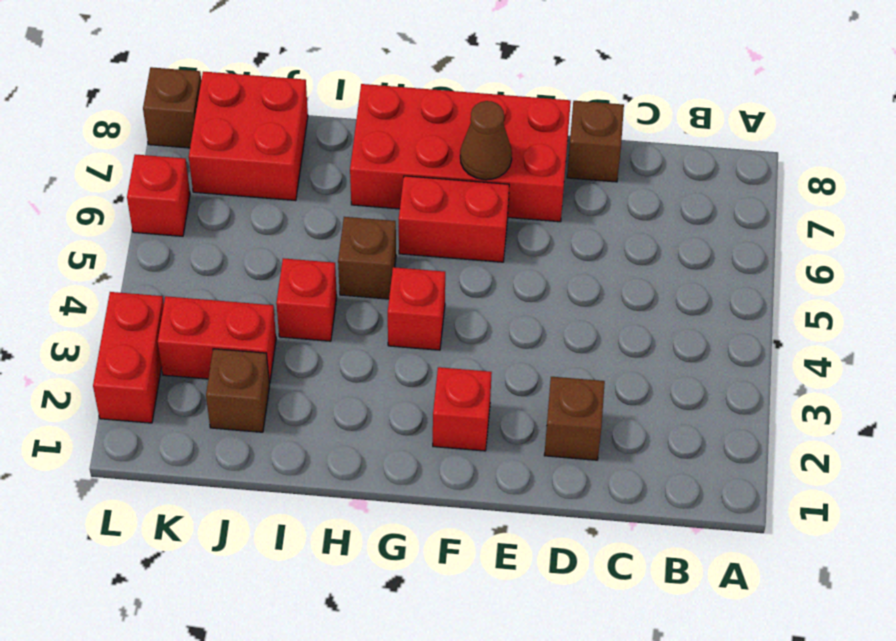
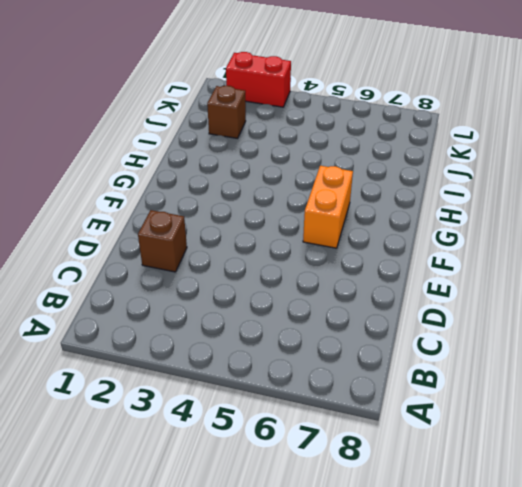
orange 1x2 brick [303,166,353,248] -> red 1x2 brick [399,176,509,262]
none -> brown 1x1 brick [567,101,624,182]
none -> red 2x4 brick [350,84,571,222]
none -> red 1x1 brick [433,367,492,451]

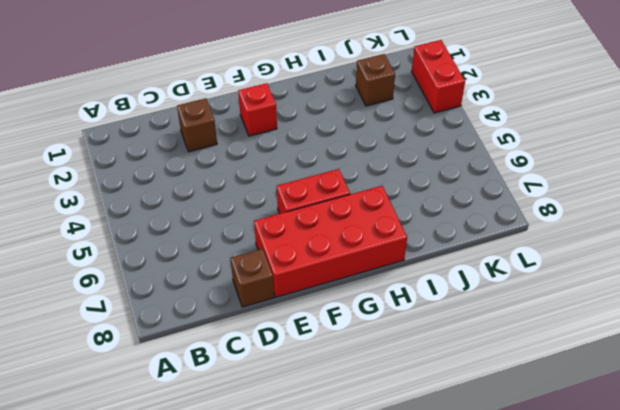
none -> red 1x1 brick [388,267,445,350]
none -> brown 1x1 brick [338,217,396,299]
none -> red 1x1 brick [276,258,337,341]

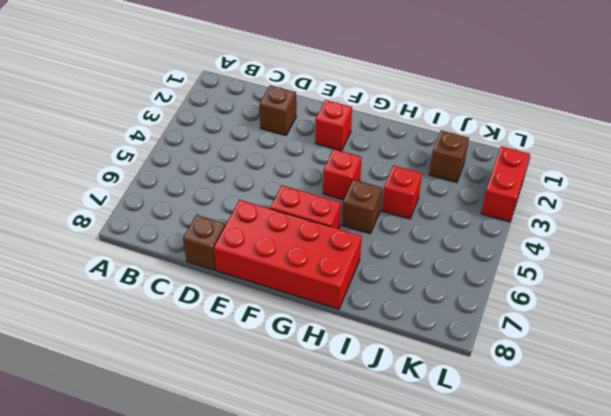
none -> red 1x2 brick [158,296,276,384]
none -> red 2x2 brick [189,72,308,201]
none -> red 1x1 brick [127,154,190,236]

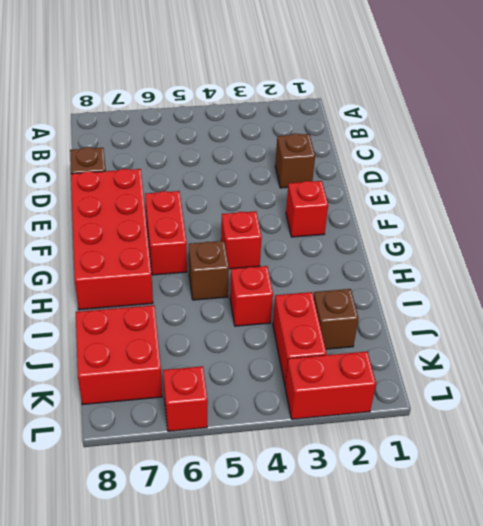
none -> brown 1x1 brick [143,67,201,148]
none -> brown 1x1 cone [460,101,512,180]

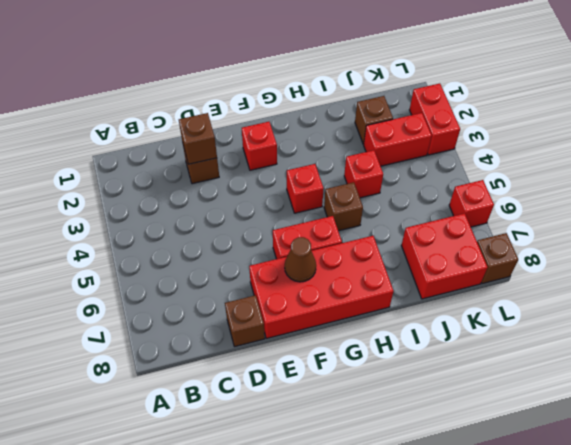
brown 1x1 brick [179,113,217,164] -> none

